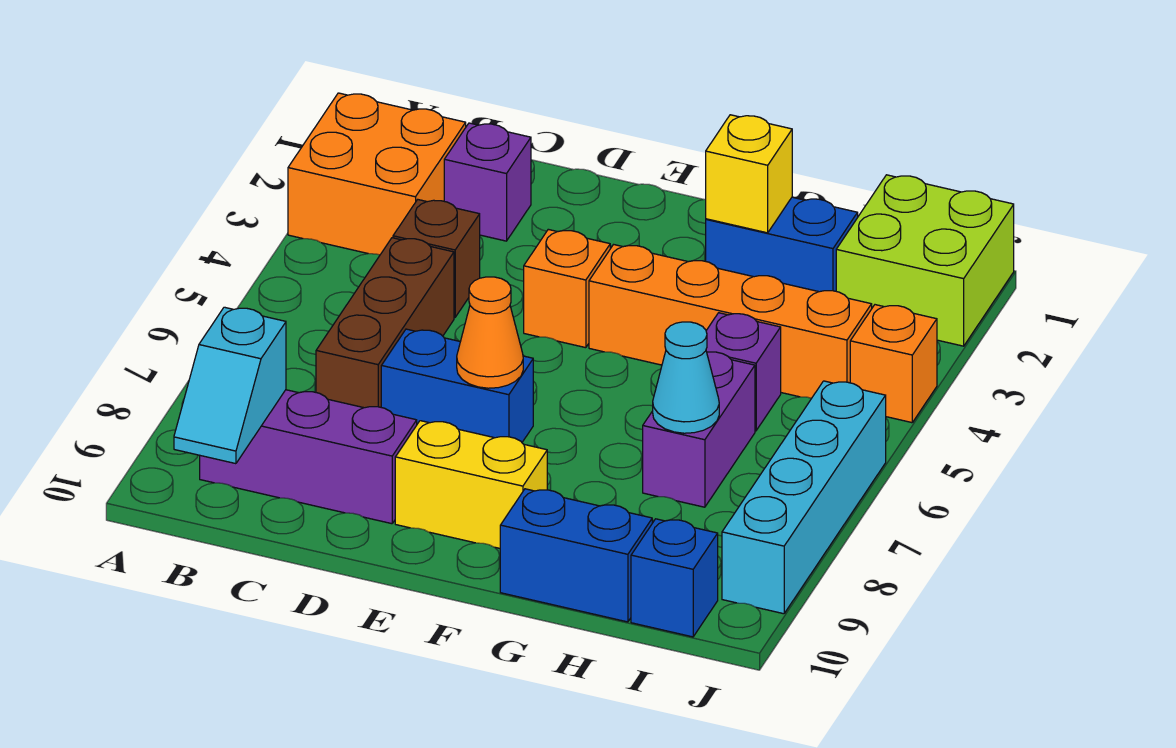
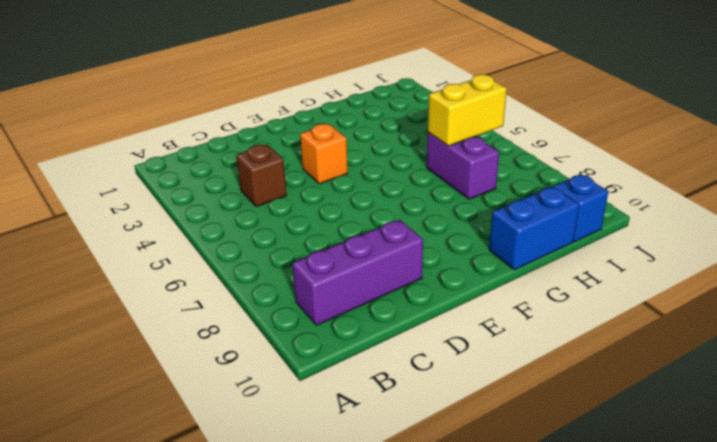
yellow 1x2 brick [428,75,507,146] -> yellow 1x2 brick moved to [395,421,547,548]
none -> orange 2x2 brick [288,93,466,255]
none -> purple 1x1 brick [444,123,531,241]
none -> brown 1x3 brick [316,238,454,408]

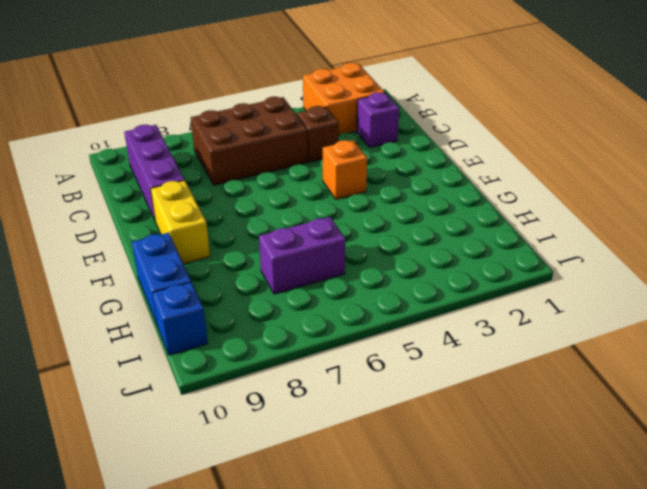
brown 2x3 brick [191,97,308,185] -> brown 1x3 brick [316,238,454,408]
none -> blue 1x2 brick [381,329,533,442]
none -> orange 1x4 brick [589,245,872,398]
none -> blue 1x2 brick [706,197,858,292]

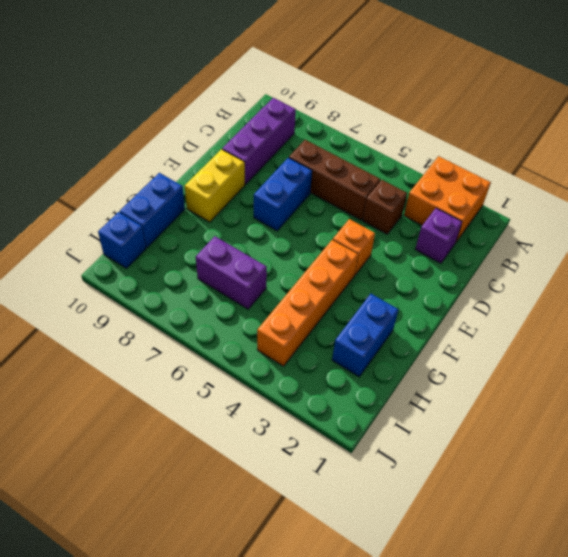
none -> purple 1x1 brick [706,313,781,431]
none -> lime 2x2 brick [836,175,1014,346]
none -> orange 1x1 brick [850,305,937,423]

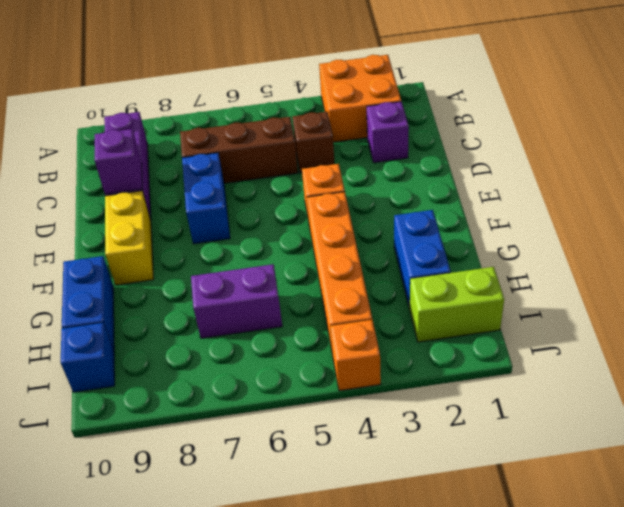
purple 1x1 brick [94,129,142,194] -> purple 1x1 brick moved to [706,313,781,431]
lime 1x2 brick [410,267,504,342] -> lime 2x2 brick [836,175,1014,346]
none -> cyan 1x4 brick [722,381,886,614]
none -> cyan 1x2 slope [174,307,286,464]
none -> orange 1x1 cone [457,277,523,388]

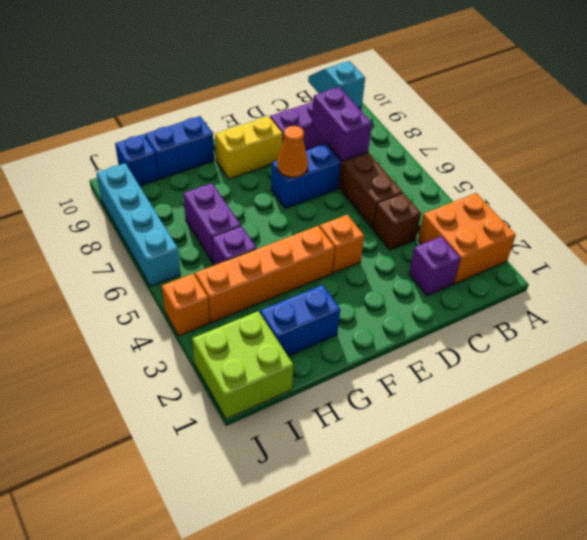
purple 1x2 brick [312,87,372,161] -> none
none -> yellow 1x1 brick [706,115,792,233]
none -> cyan 1x1 cone [653,322,719,433]

